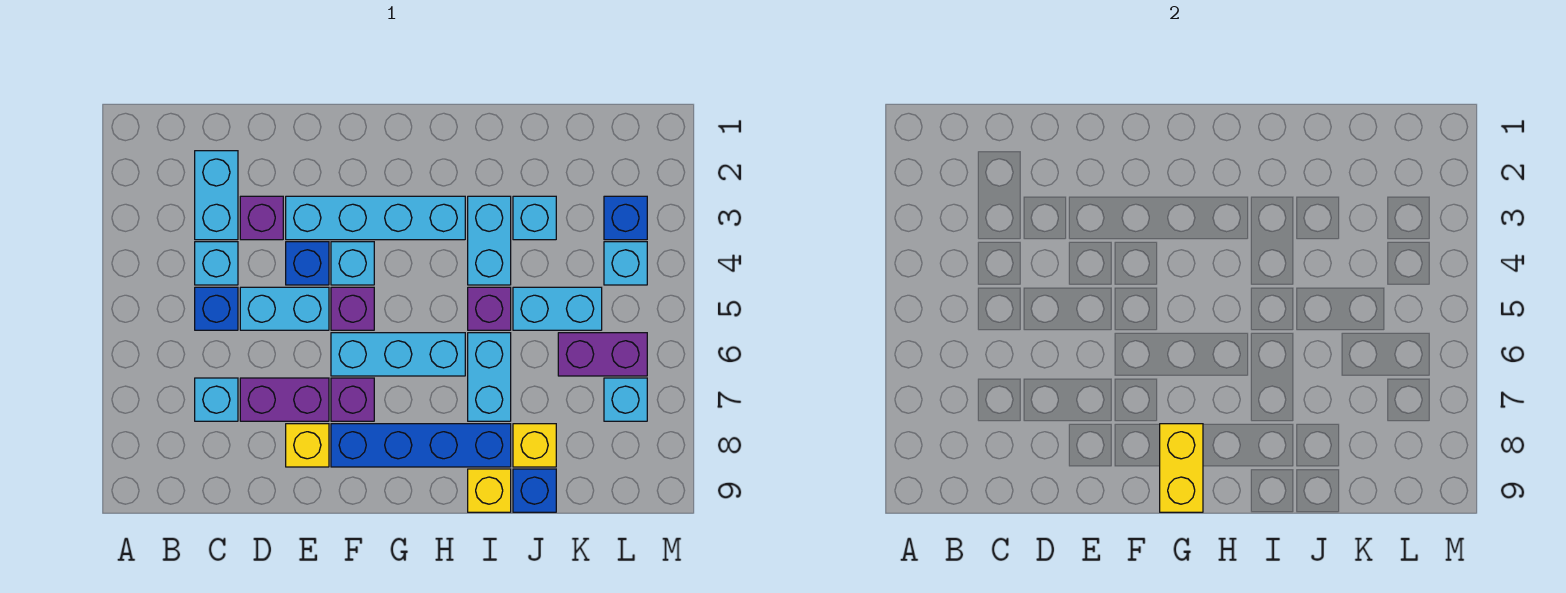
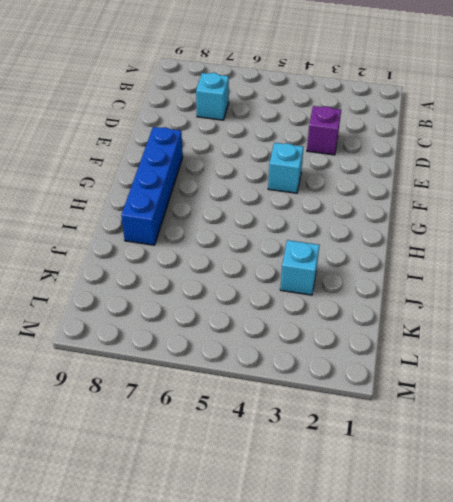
none -> cyan 1x2 brick [195,151,238,240]
none -> cyan 1x1 brick [195,242,238,285]
none -> blue 1x1 brick [195,287,238,330]

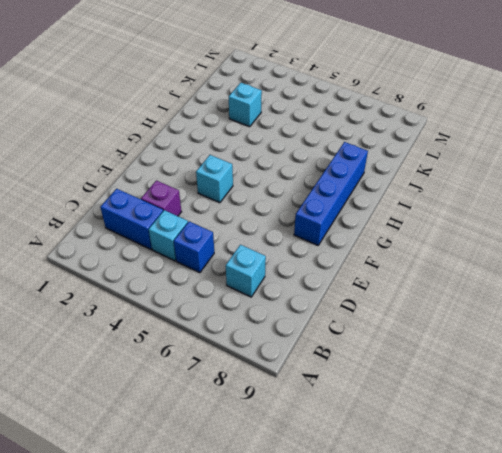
blue 1x2 brick [100,189,163,249] -> cyan 1x2 brick [195,151,238,240]
none -> cyan 1x2 brick [240,287,329,330]
none -> purple 1x2 brick [240,378,329,421]
none -> cyan 1x4 brick [286,196,465,240]

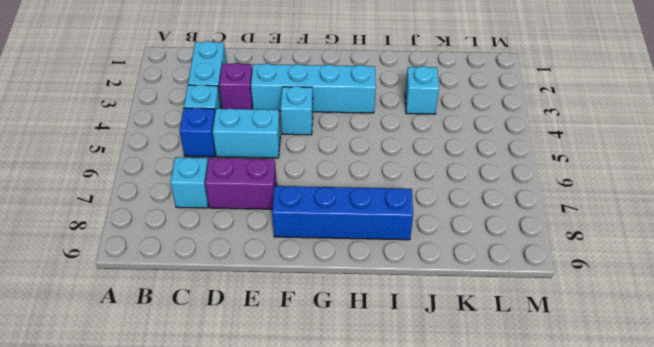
none -> blue 1x1 brick [286,242,329,285]
none -> yellow 1x1 brick [286,424,329,467]
none -> purple 1x1 brick [331,287,374,330]

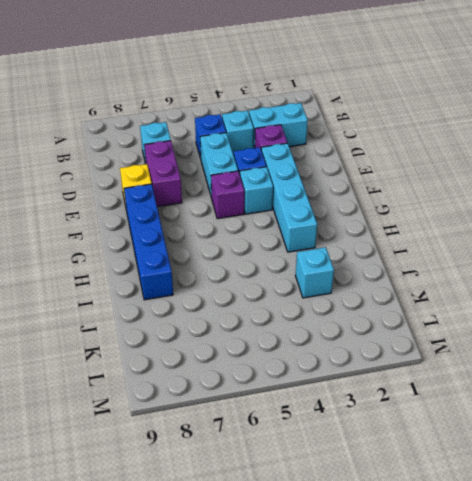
none -> cyan 1x3 brick [331,333,465,376]
none -> purple 1x1 brick [331,378,374,421]
none -> cyan 1x2 brick [468,196,511,285]

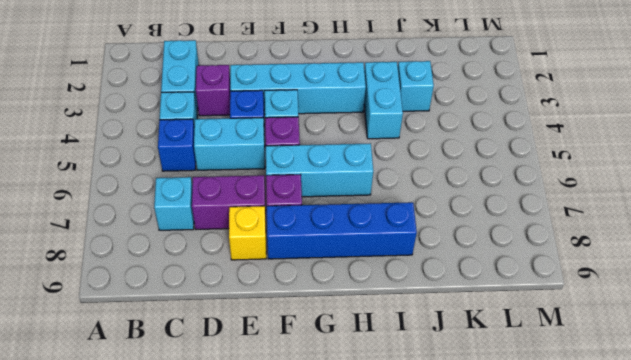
none -> purple 1x1 brick [468,287,511,330]
none -> cyan 1x2 brick [468,333,511,421]
none -> yellow 1x1 brick [468,469,511,512]

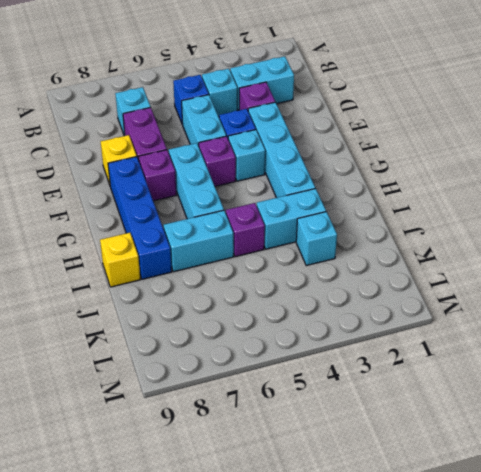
none -> cyan 1x2 brick [513,287,602,330]
none -> yellow 1x1 brick [513,424,556,467]
none -> blue 1x1 brick [513,469,556,512]

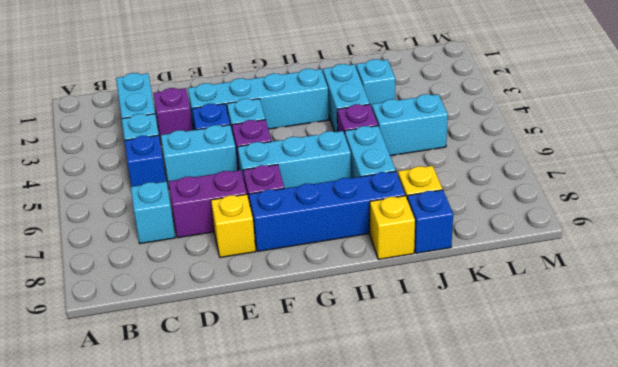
none -> purple 1x2 brick [558,333,647,376]
none -> blue 1x1 brick [604,196,647,240]
none -> cyan 1x1 brick [604,242,647,285]

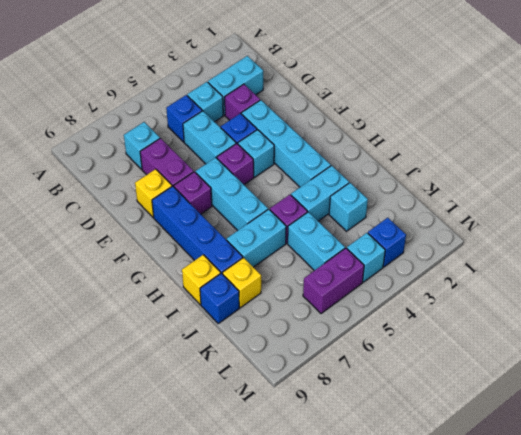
purple 1x2 brick [303,248,364,314] -> purple 1x2 brick turned to [558,333,647,376]
none -> cyan 1x1 brick [604,378,647,421]
none -> yellow 1x2 brick [1160,424,1203,512]

